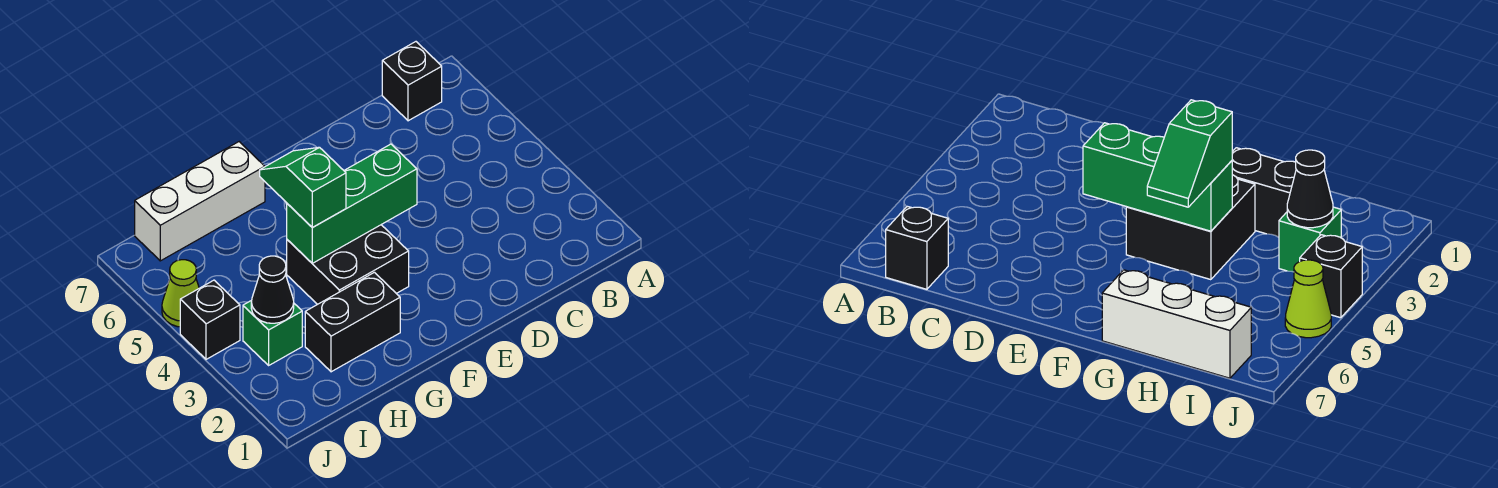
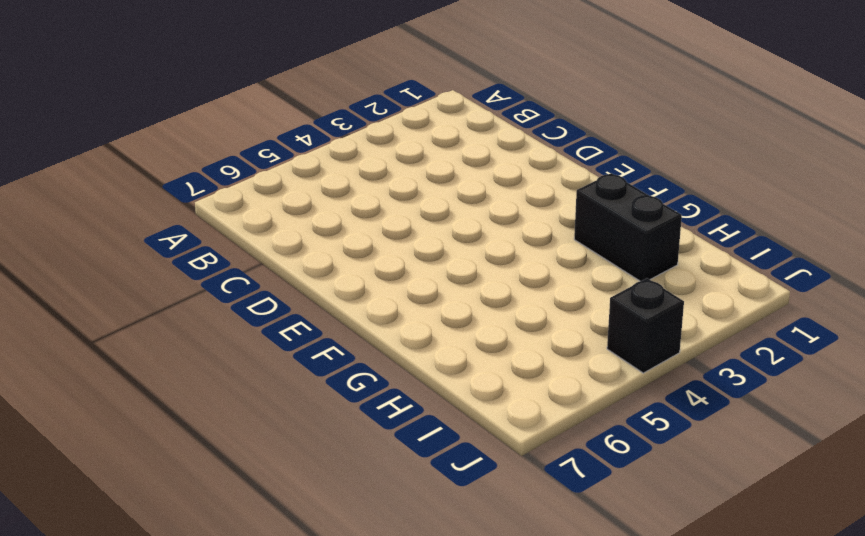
none -> black 1x1 brick [382,42,442,121]
none -> black 2x2 brick [287,225,409,305]

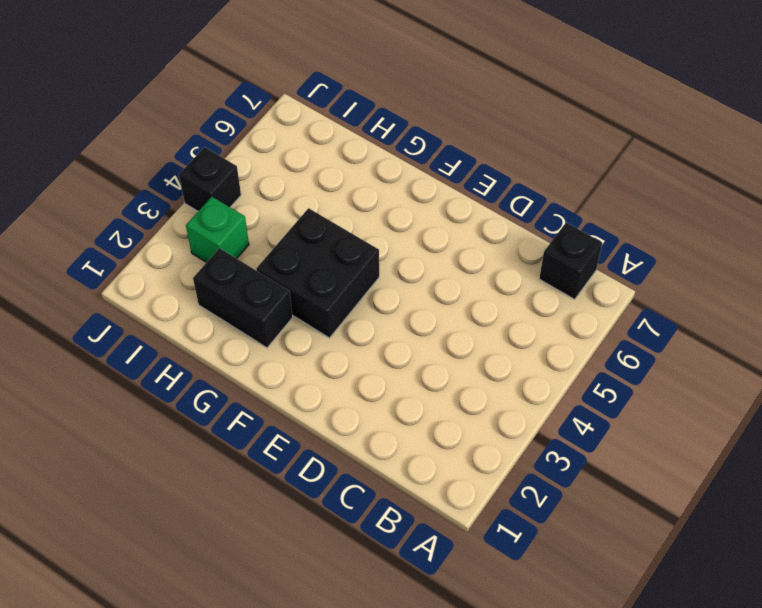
none -> white 1x3 brick [135,142,265,261]
none -> lime 1x1 cone [162,260,199,327]

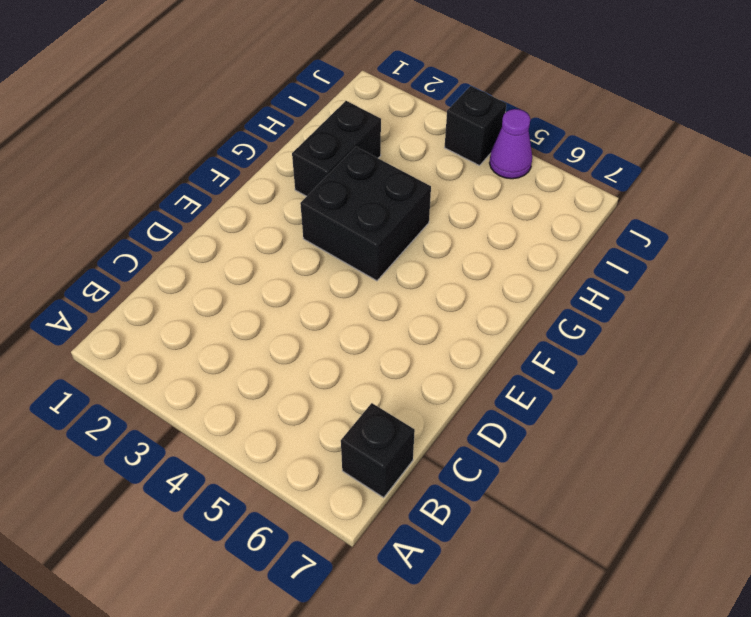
purple 1x1 cone [489,109,532,179] -> lime 1x1 cone [162,260,199,327]
none -> white 1x3 brick [135,142,265,261]
none -> green 1x1 brick [243,300,302,365]

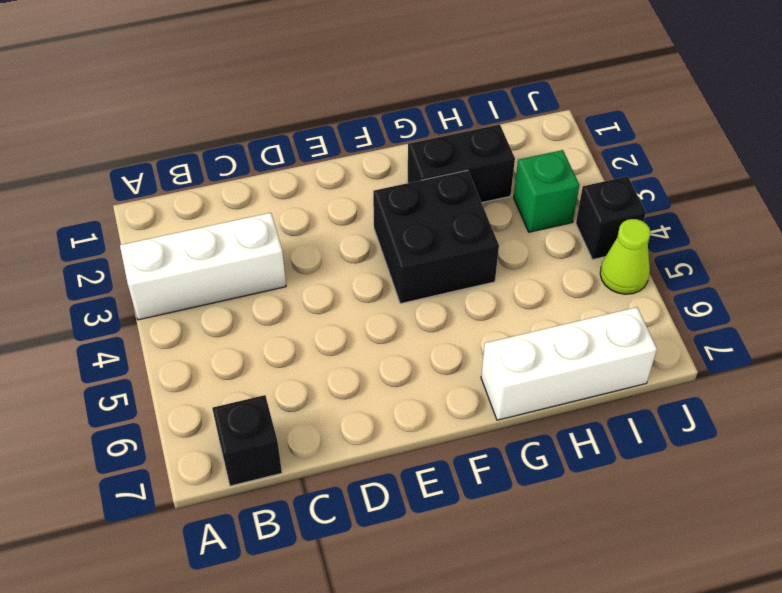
white 1x3 brick [120,213,286,320] -> none
none -> green 1x3 brick [287,144,417,263]
none -> black 1x1 cone [251,256,294,323]

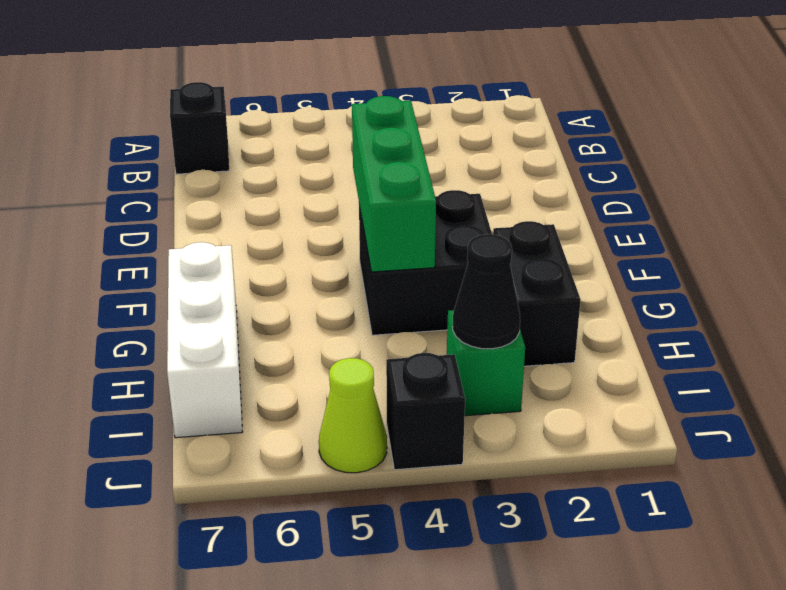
none -> green 1x2 slope [260,147,346,228]

